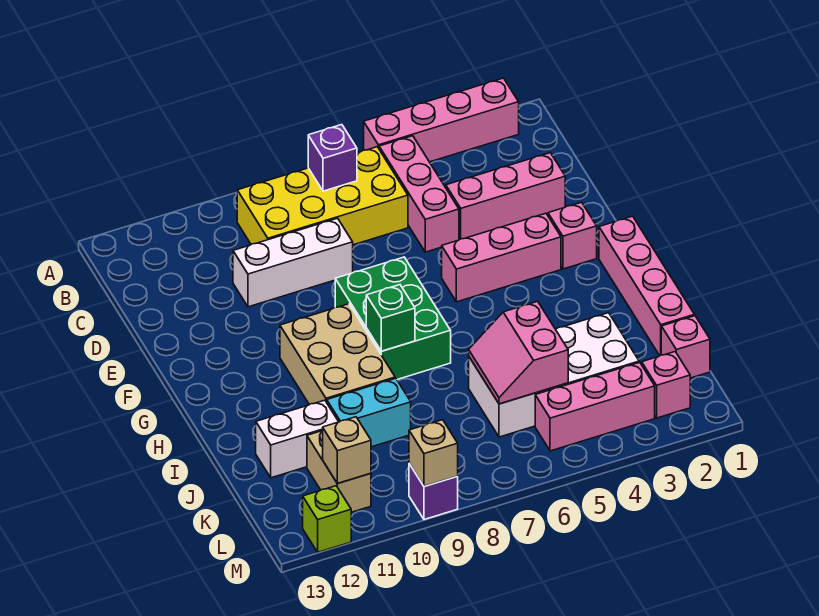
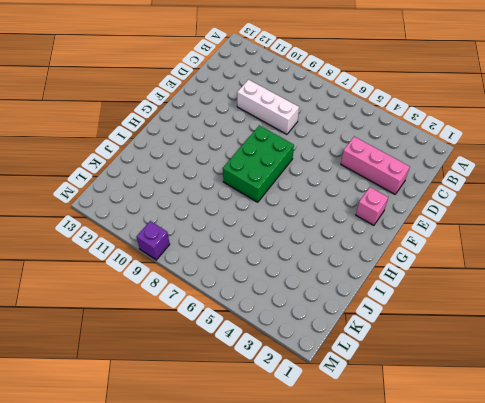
none -> pink 1x4 brick [364,78,519,162]
none -> pink 1x3 brick [379,136,459,252]
none -> yellow 2x4 brick [237,147,408,245]

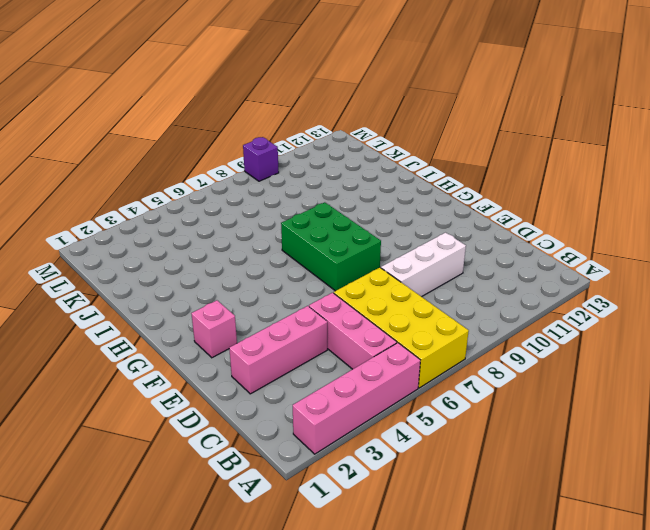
yellow 2x4 brick [334,268,469,388] -> yellow 2x4 brick turned to [237,147,408,245]
none -> pink 1x3 brick [442,213,561,302]
none -> pink 1x4 brick [599,216,695,356]
none -> tan 2x3 brick [280,304,395,405]

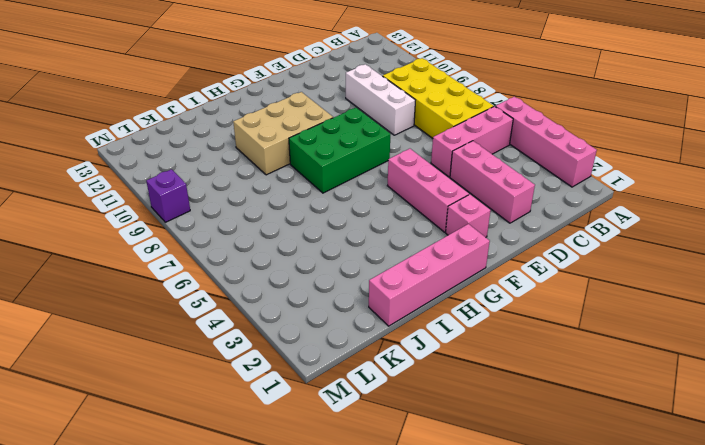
none -> white 2x4 brick [469,313,639,437]
none -> cyan 1x2 brick [327,378,411,447]
none -> white 1x2 brick [256,400,338,478]

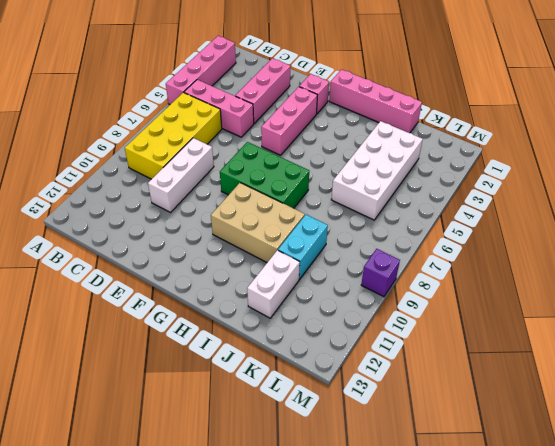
none -> pink 1x1 brick [661,316,710,378]
none -> tan 1x2 brick [307,431,371,512]
none -> pink 1x1 brick [642,352,690,418]

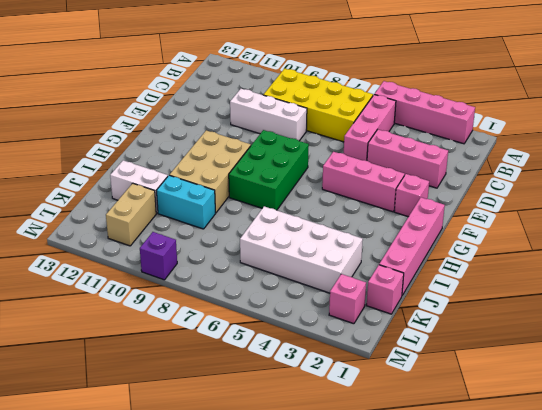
none -> pink 1x3 brick [535,362,655,451]
none -> lime 1x1 brick [303,486,351,552]
none -> purple 1x1 brick [308,125,357,191]

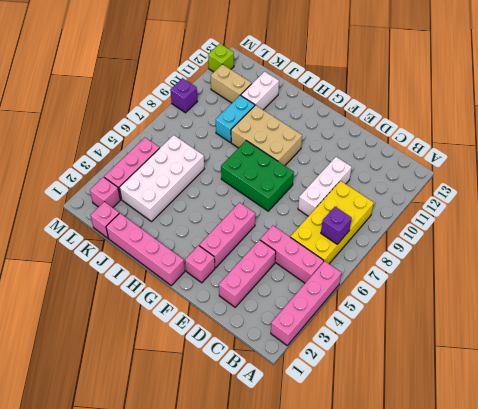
none -> green 1x1 brick [366,285,415,351]
none -> pink 2x2 slope [469,301,568,404]
none -> tan 1x1 brick [323,417,371,484]

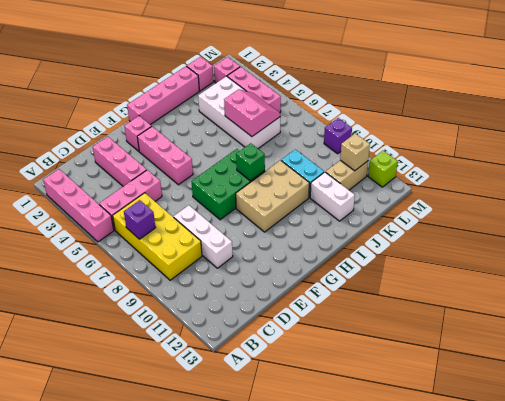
pink 2x2 slope [224,89,280,137] -> pink 2x2 slope turned to [469,301,568,404]
none -> tan 1x1 brick [409,420,458,486]

